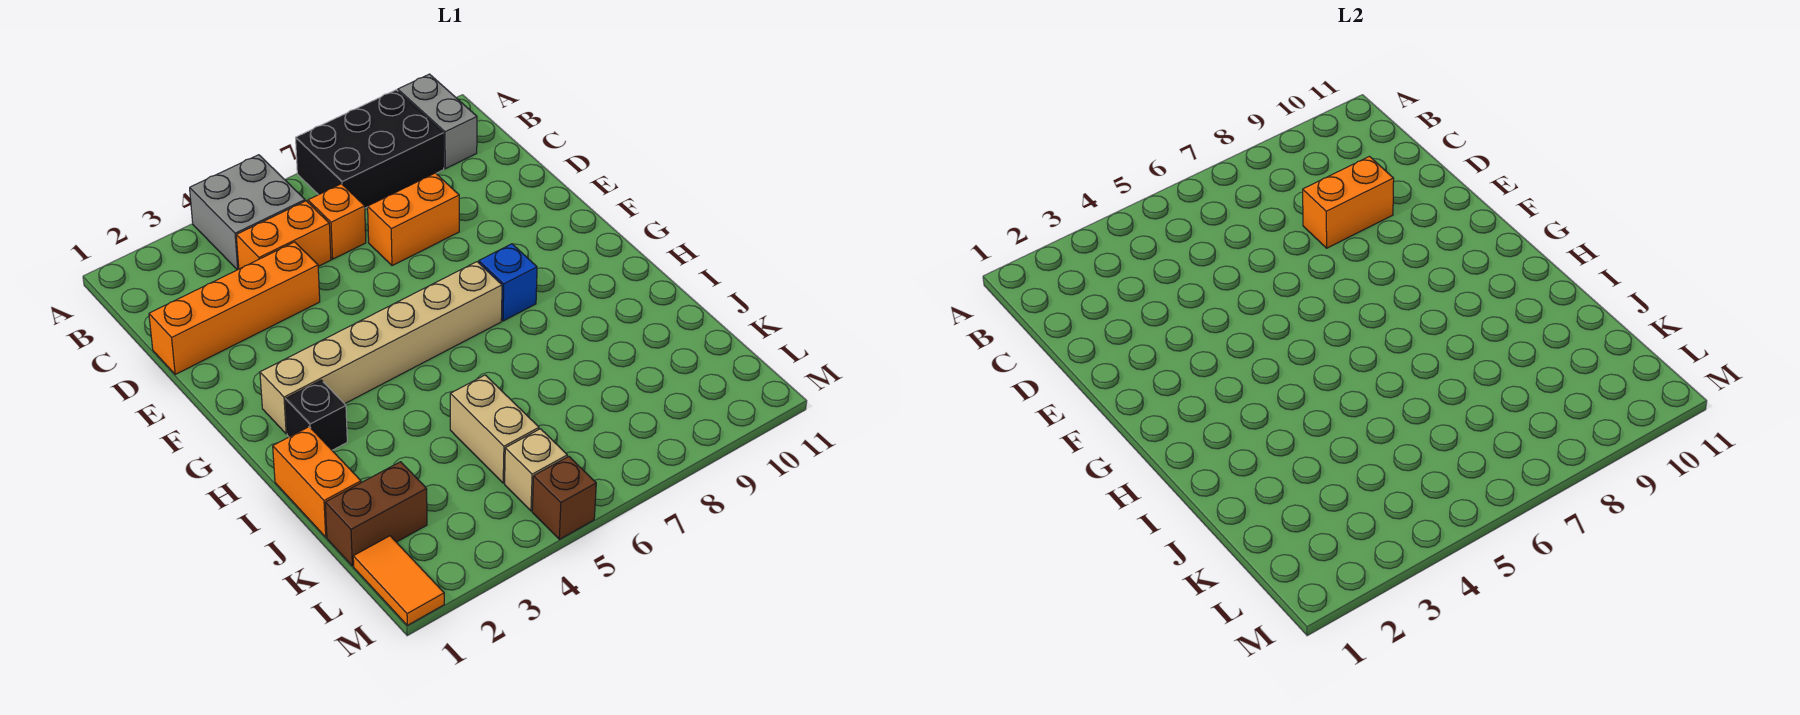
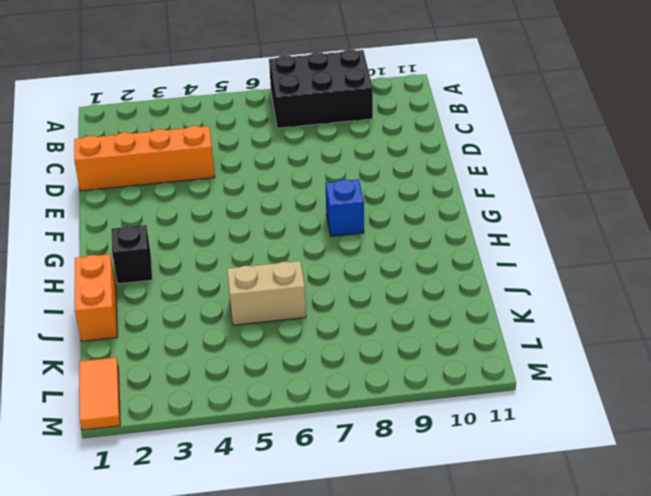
tan 1x2 brick [227,261,306,325] -> tan 1x2 brick turned to [450,375,539,483]
none -> grey 2x2 brick [190,155,305,270]
none -> grey 1x2 brick [398,74,477,169]
none -> orange 1x2 brick [236,201,331,269]

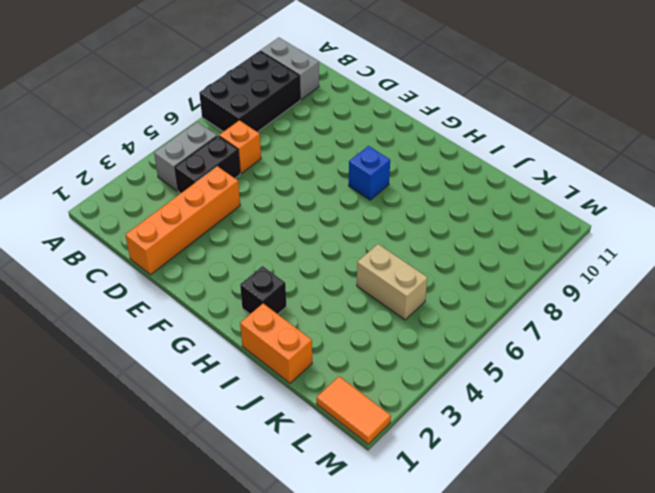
grey 1x2 brick [154,122,217,191] -> grey 2x2 brick [190,155,305,270]
black 1x2 brick [175,136,240,193] -> orange 1x2 brick [236,201,331,269]
none -> orange 1x2 brick [368,173,459,266]
none -> tan 1x6 brick [260,262,502,434]
none -> brown 1x2 brick [325,462,427,566]

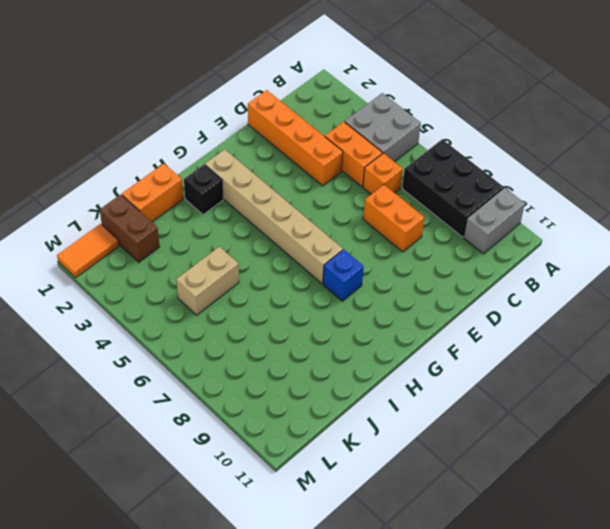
none -> tan 1x1 brick [505,429,567,511]
none -> brown 1x1 brick [532,456,596,539]
none -> orange 1x2 brick [1303,156,1394,248]

